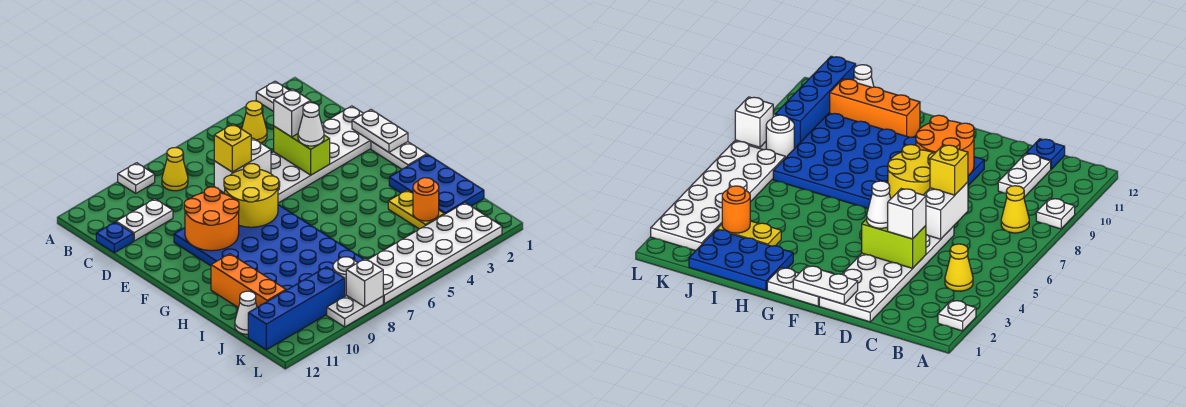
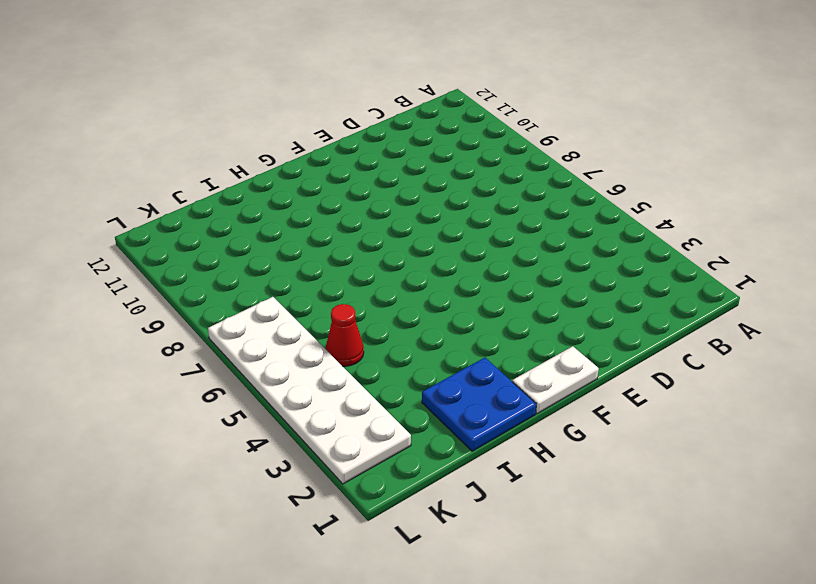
blue 2x2 plate [422,358,536,451] -> blue 2x3 plate [389,155,484,214]
red 1x1 cone [326,304,364,366] -> none
none -> white 1x1 plate [256,81,290,112]
none -> white 1x1 plate [118,163,155,193]
none -> yellow 1x1 cone [242,101,267,143]

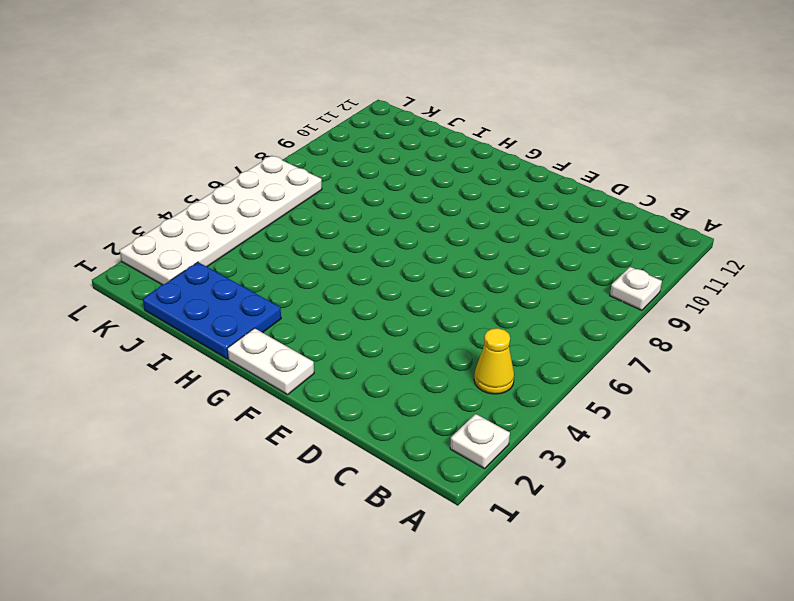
none -> yellow 1x1 cone [162,148,188,191]
none -> white 1x2 plate [116,199,173,241]
none -> blue 1x1 plate [96,222,133,253]

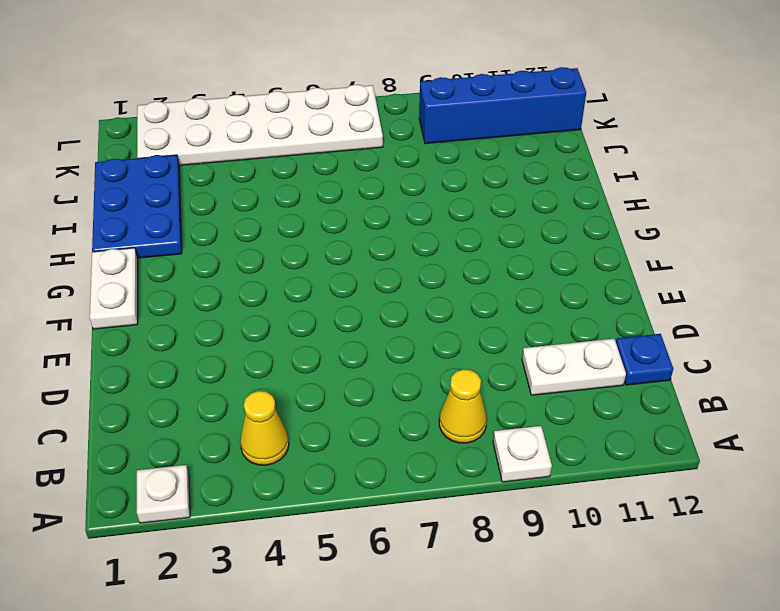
none -> white 2x6 plate [271,106,371,203]
none -> blue 4x6 plate [174,205,364,290]
none -> orange 1x3 brick [211,254,286,307]

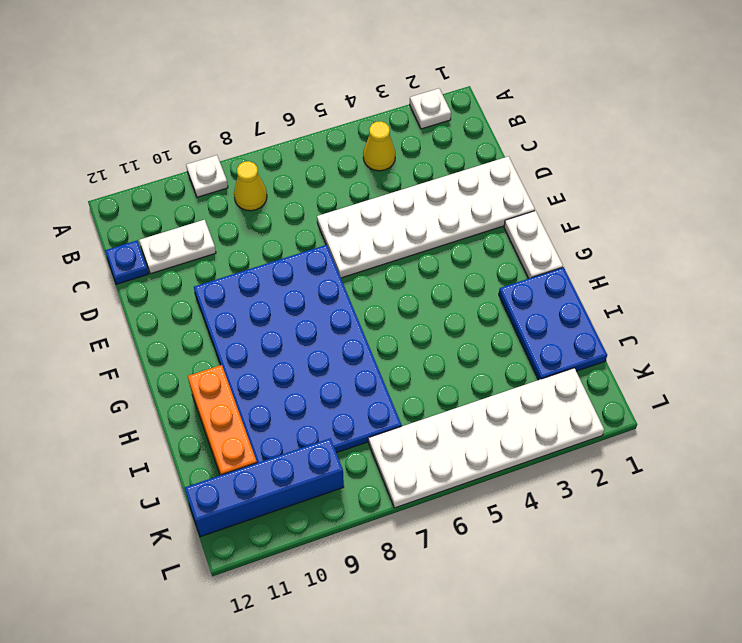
none -> yellow 1x2 plate [388,190,444,229]
none -> white 1x1 cone [235,291,257,334]
none -> white 1x1 round brick [333,257,357,296]

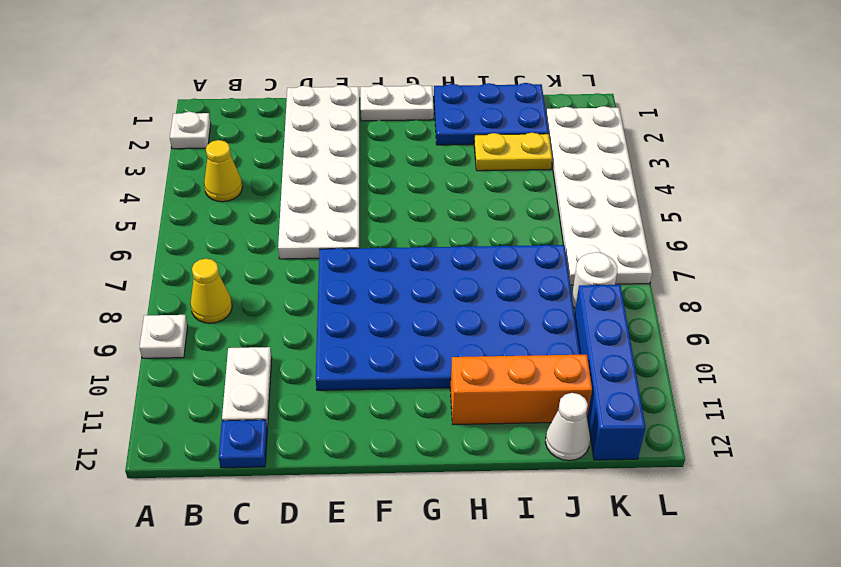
none -> white 1x2 plate [327,296,383,327]
none -> lime 1x2 brick [274,126,330,175]
none -> white 1x2 brick [214,138,271,193]

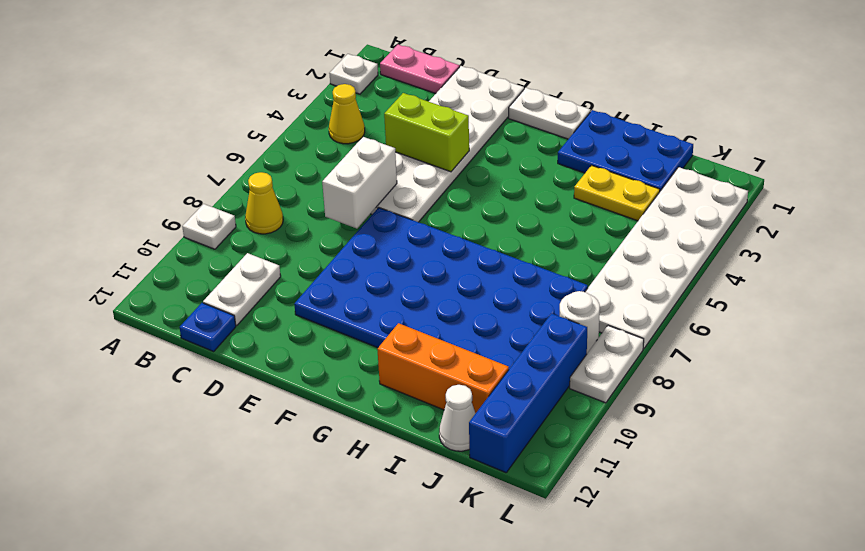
pink 1x2 plate [380,45,459,93] -> none
none -> white 1x2 plate [352,110,408,152]
none -> yellow 2x2 round brick [224,164,279,227]
none -> orange 2x2 round brick [184,187,239,251]

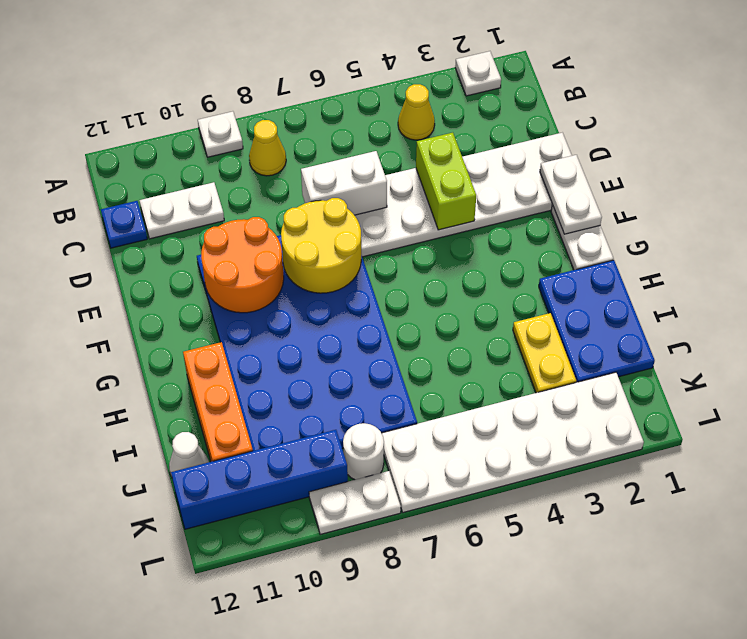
none -> orange 1x1 round brick [413,178,439,221]
none -> white 1x1 brick [346,259,383,307]
none -> white 1x1 brick [274,89,311,137]

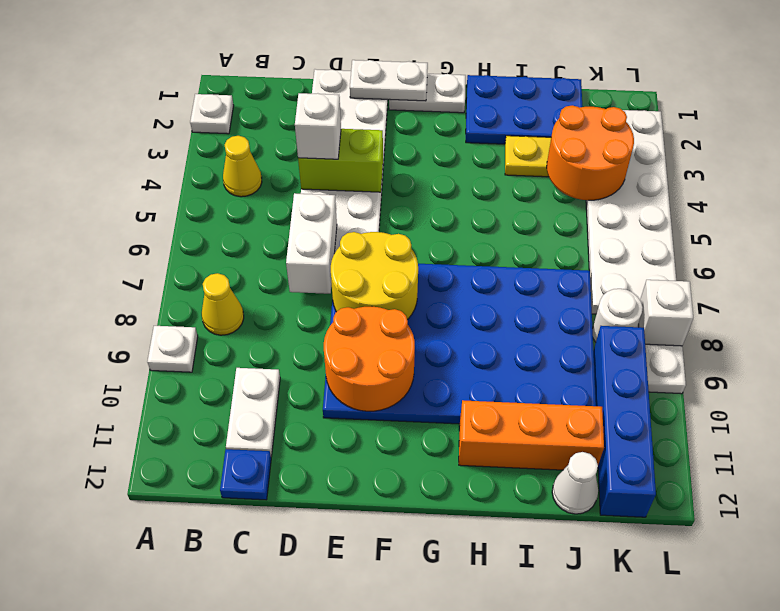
orange 2x2 round brick [547,105,634,200] -> orange 1x1 round brick [413,178,439,221]
none -> yellow 1x1 brick [214,124,251,172]
none -> white 1x1 cone [298,103,324,146]

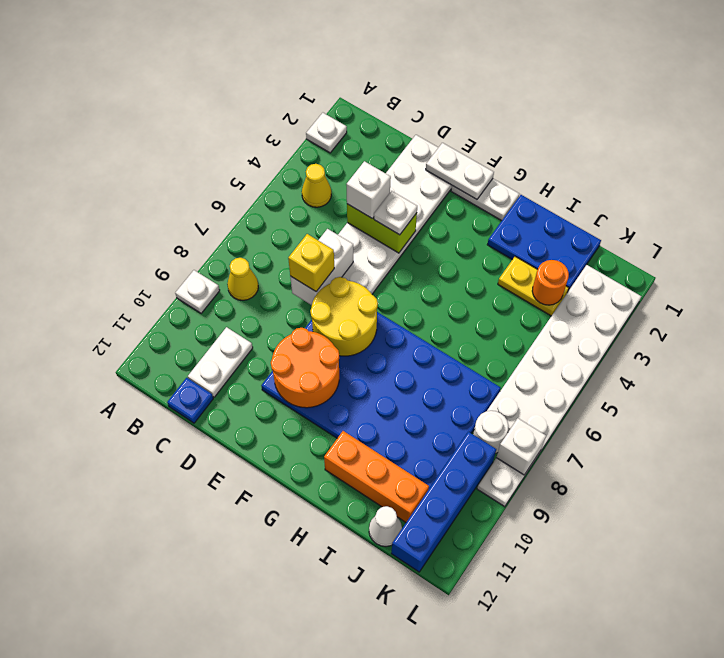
white 1x1 plate [374,191,417,235] -> white 1x1 cone [298,103,324,146]

